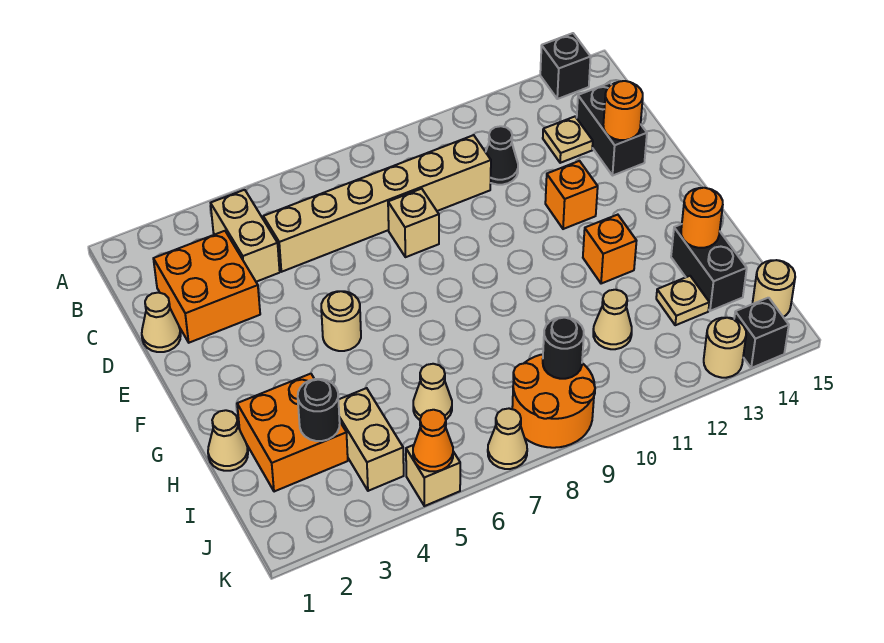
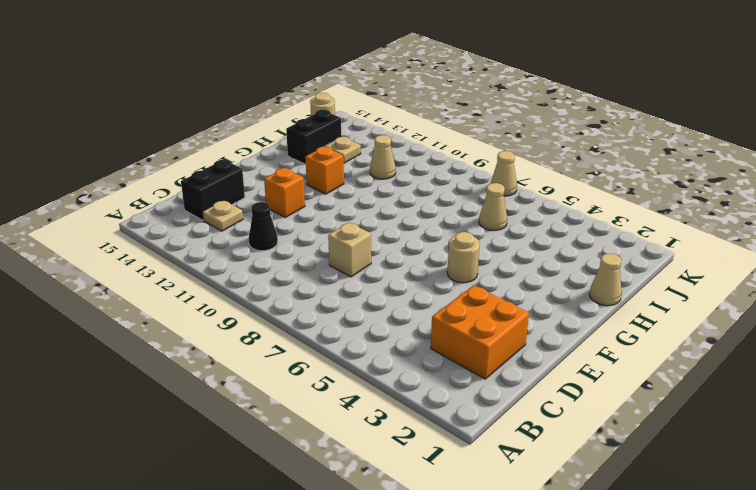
none -> black 1x1 brick [540,33,591,99]
none -> tan 1x2 brick [211,190,280,282]
none -> tan 1x6 brick [263,135,491,272]
none -> tan 1x1 cone [142,293,181,352]

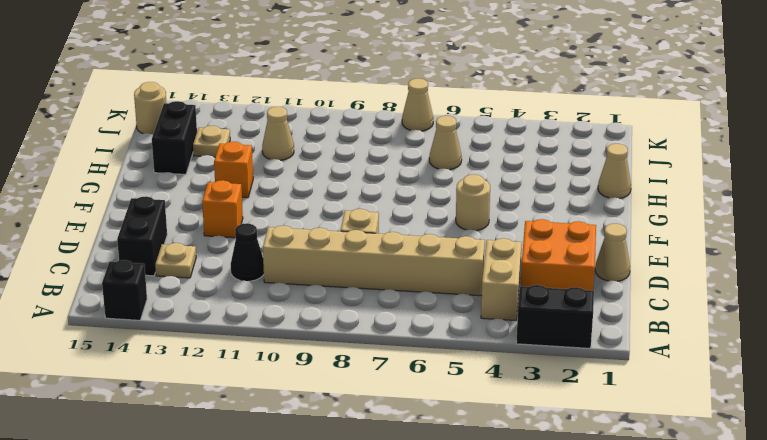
black 1x2 brick [516,285,594,348] -> none
none -> orange 2x2 brick [237,374,348,492]
none -> tan 1x2 brick [339,388,404,491]
none -> orange 2x2 round brick [512,354,595,448]
none -> tan 1x1 brick [406,445,460,506]

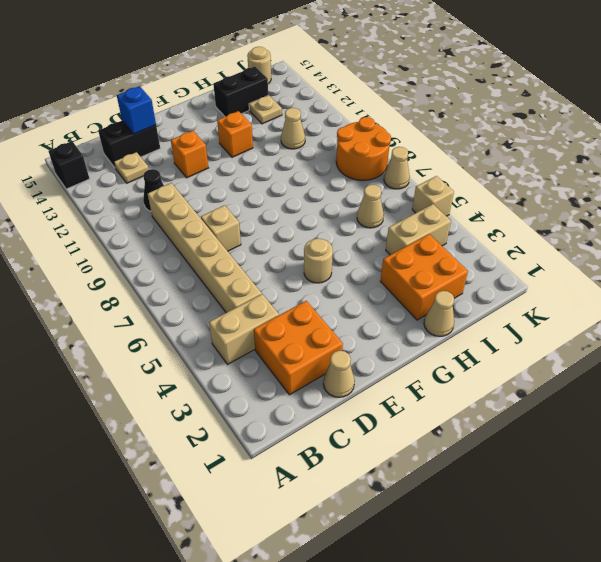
blue 1x1 brick [117,86,156,134] -> orange 1x1 round brick [603,81,643,140]
none -> tan 1x1 round brick [704,318,746,378]
none -> black 1x1 brick [734,298,789,368]
none -> orange 1x1 round brick [681,188,723,248]
none -> black 1x1 round brick [298,379,340,441]

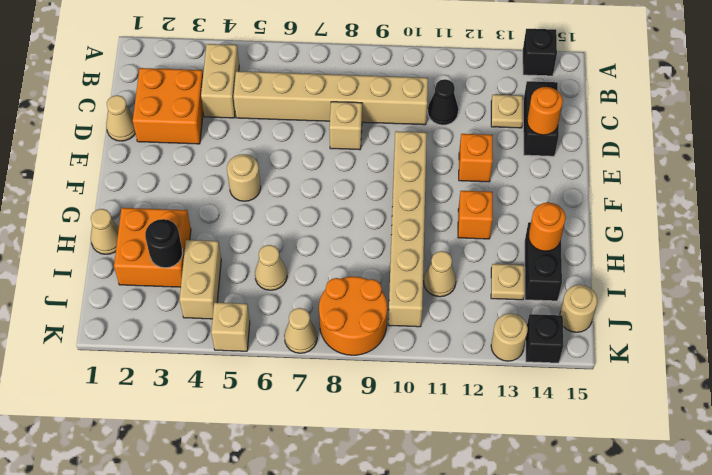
tan 1x6 brick [388,131,427,327] -> none
none -> black 1x1 round brick [543,317,584,379]
none -> orange 1x1 cone [413,410,453,471]

